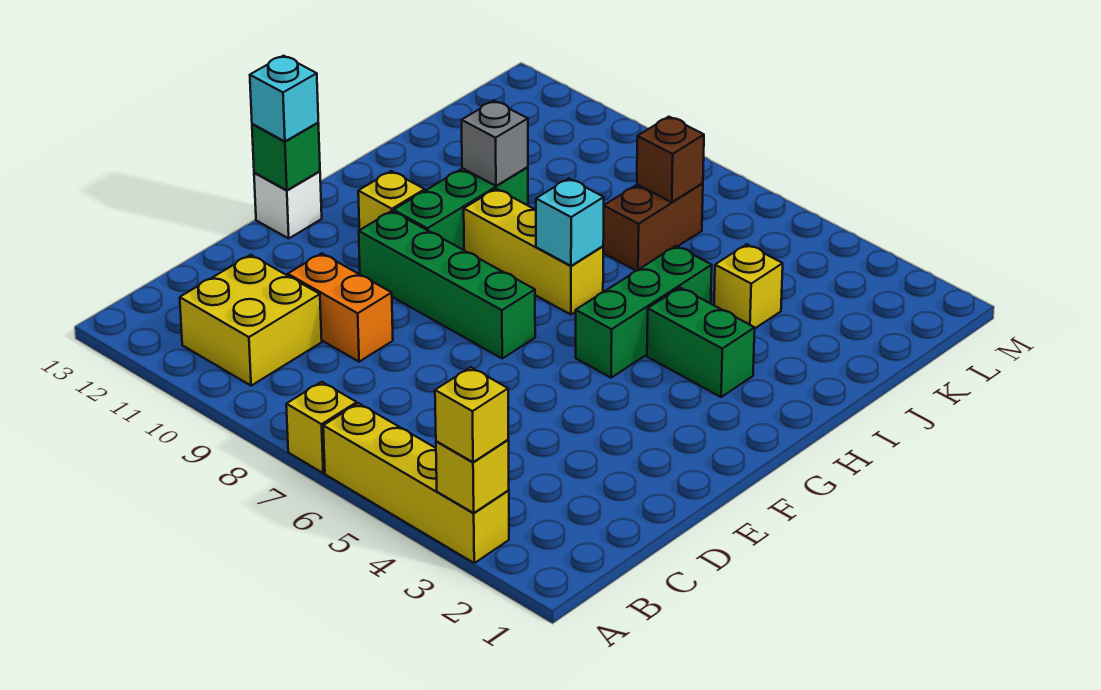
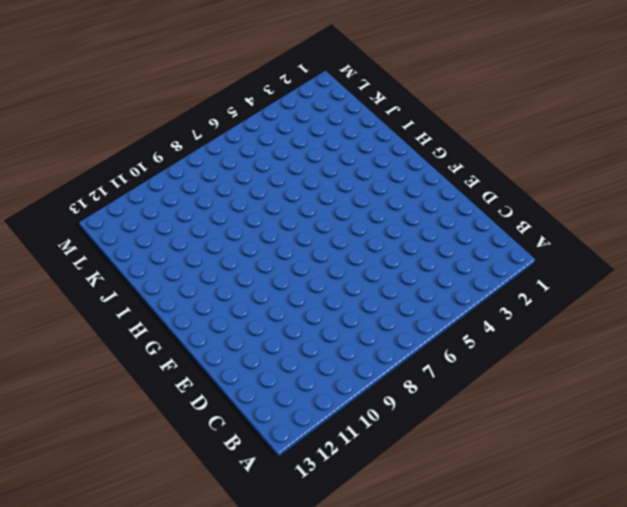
none -> yellow 1x4 brick [323,403,509,563]
none -> yellow 1x1 brick [286,382,357,473]
none -> yellow 2x2 brick [180,255,322,386]

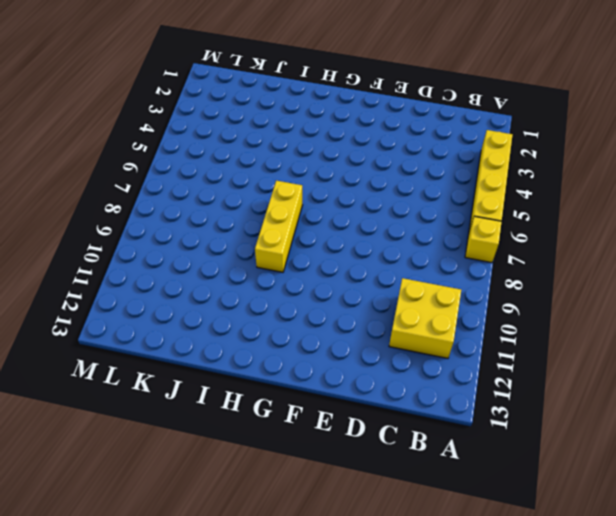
none -> orange 1x2 brick [288,253,393,362]
none -> green 1x4 brick [359,211,535,358]
none -> white 1x1 brick [254,171,322,238]

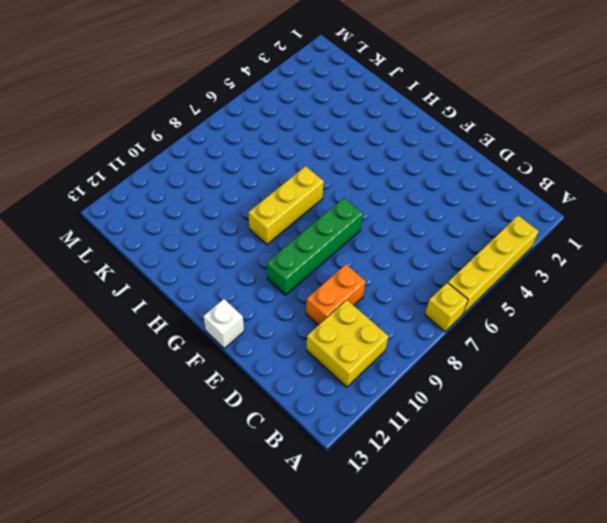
none -> green 1x3 brick [576,246,712,378]
none -> green 1x3 brick [394,167,528,250]
none -> yellow 1x1 brick [358,171,425,230]

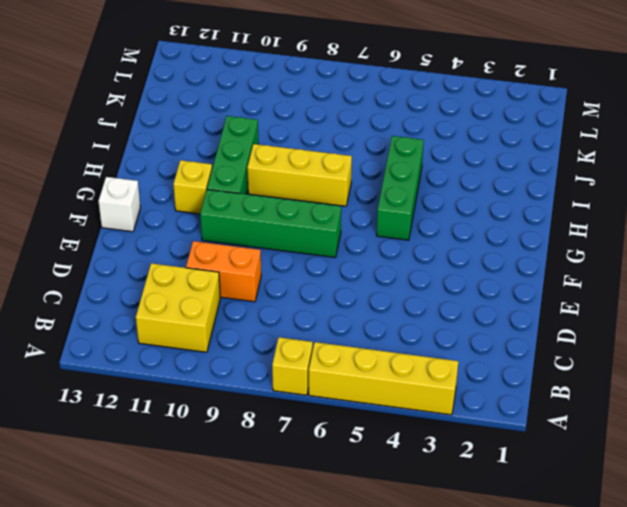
none -> green 1x2 brick [647,288,755,397]
none -> yellow 1x1 brick [714,244,783,328]
none -> brown 1x2 brick [603,183,703,271]

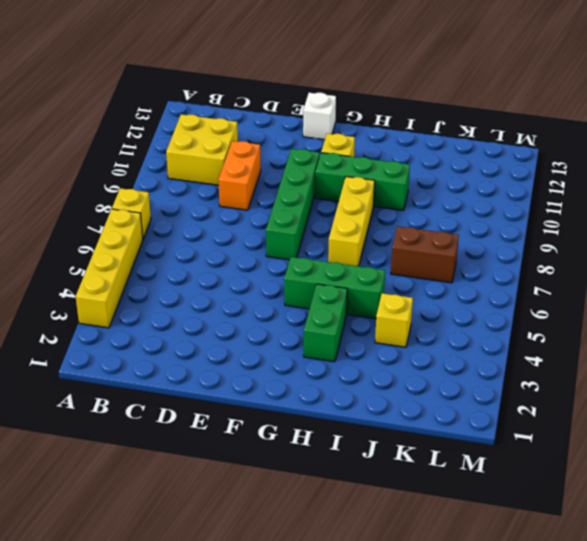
none -> yellow 1x1 brick [436,440,509,513]
none -> green 1x1 brick [252,123,320,190]
none -> cyan 1x1 brick [536,178,604,266]

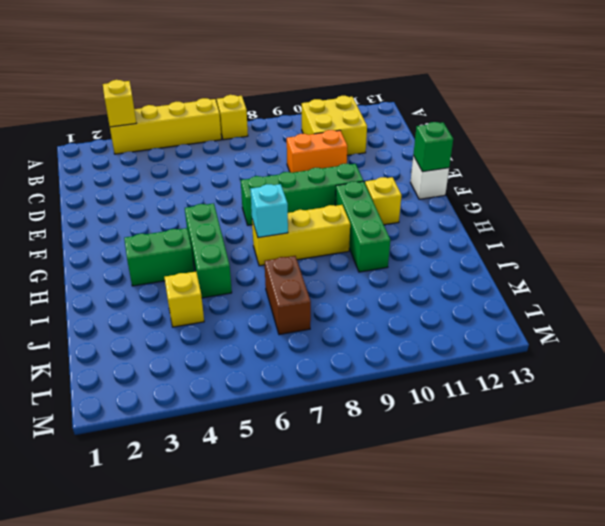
none -> grey 1x1 brick [461,101,528,186]
none -> brown 1x1 brick [637,117,704,202]
none -> yellow 1x1 brick [435,367,509,462]

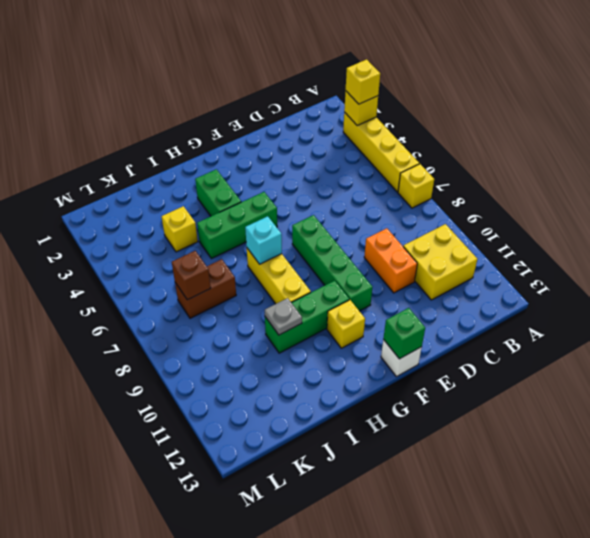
grey 1x1 plate [265,298,302,335] -> grey 1x1 brick [461,101,528,186]
none -> cyan 1x1 brick [250,56,318,141]

